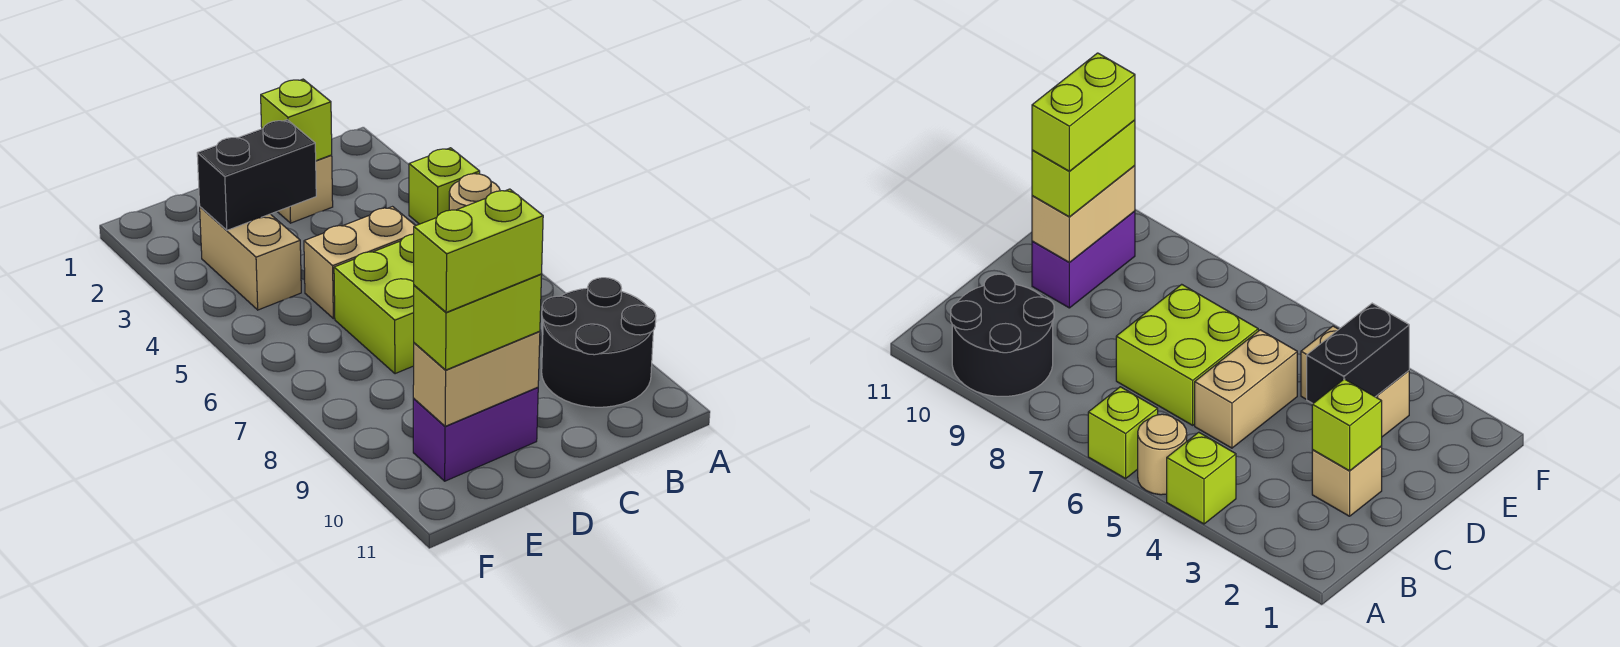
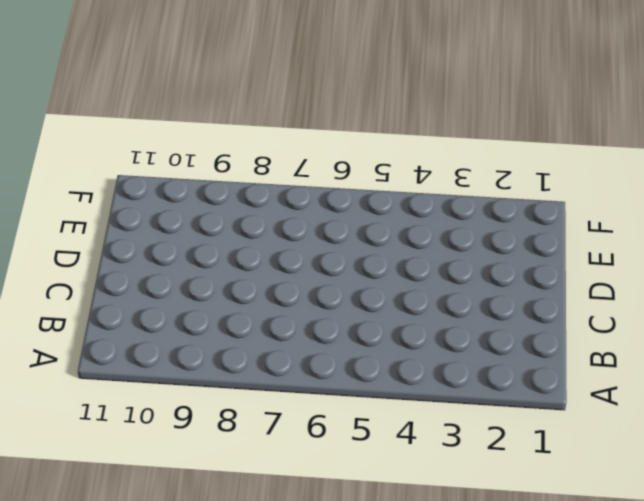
none -> lime 1x1 brick [409,148,480,224]
none -> tan 1x1 round brick [449,174,500,210]
none -> lime 1x1 brick [1088,387,1158,478]

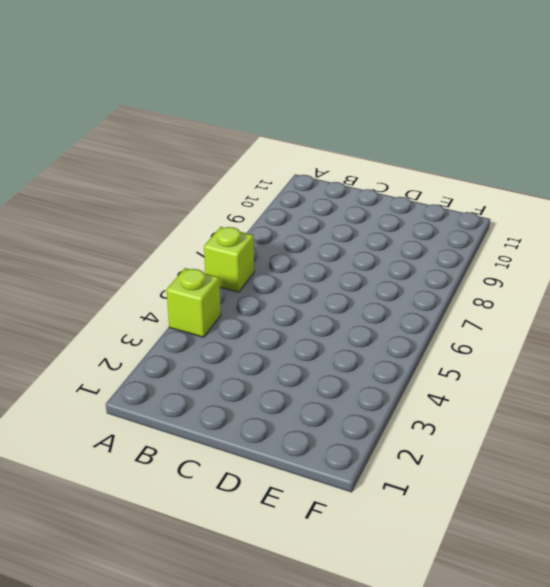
none -> tan 1x1 round brick [449,174,500,210]
none -> black 2x2 round brick [542,278,656,407]
none -> tan 1x1 brick [277,155,333,223]

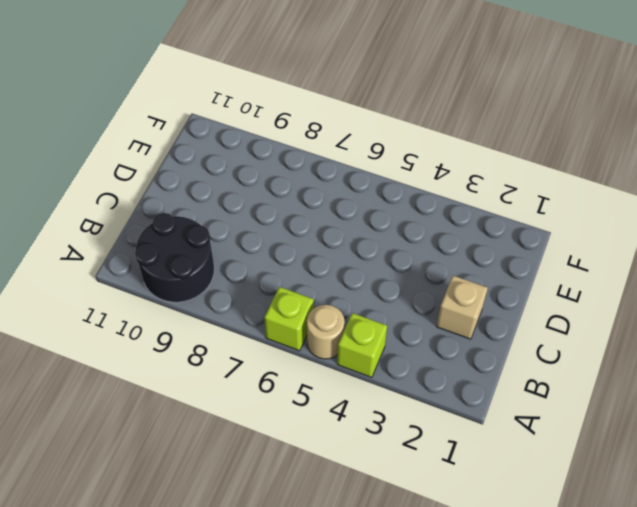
none -> tan 1x2 brick [304,207,415,319]
none -> lime 2x2 brick [334,234,414,374]
none -> purple 1x2 brick [413,387,538,481]

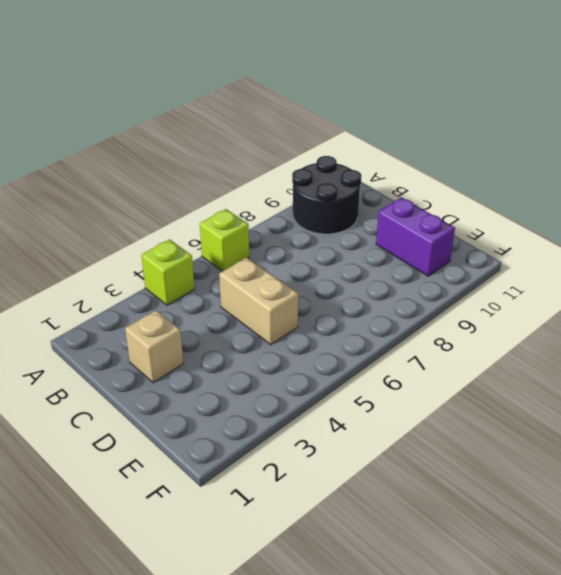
none -> tan 1x1 round brick [449,174,500,210]
none -> lime 2x2 brick [334,234,414,374]
none -> tan 1x2 brick [200,207,301,310]

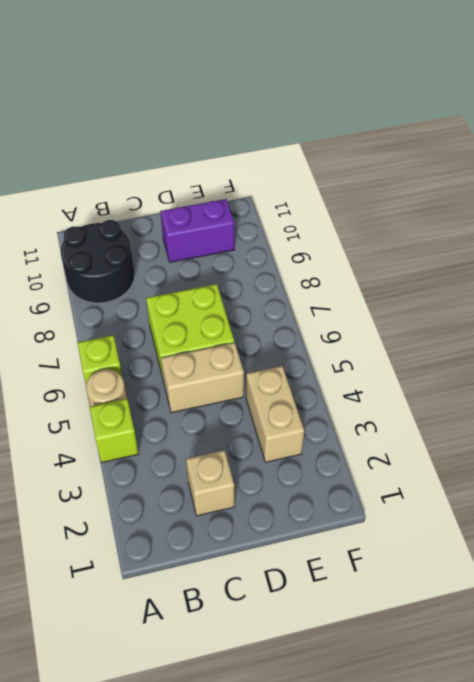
none -> lime 1x1 brick [261,79,332,161]
none -> black 1x2 brick [197,120,316,230]
none -> tan 1x2 brick [413,331,540,426]

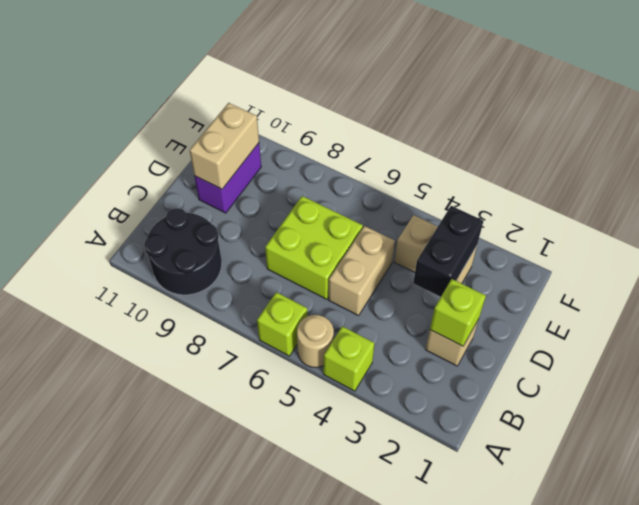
none -> lime 1x2 brick [414,274,542,370]
none -> lime 1x2 brick [414,189,543,312]

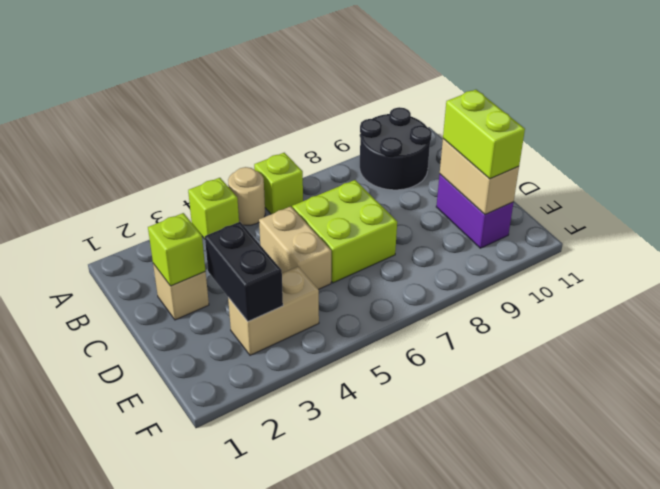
none -> lime 1x2 brick [414,189,543,312]

